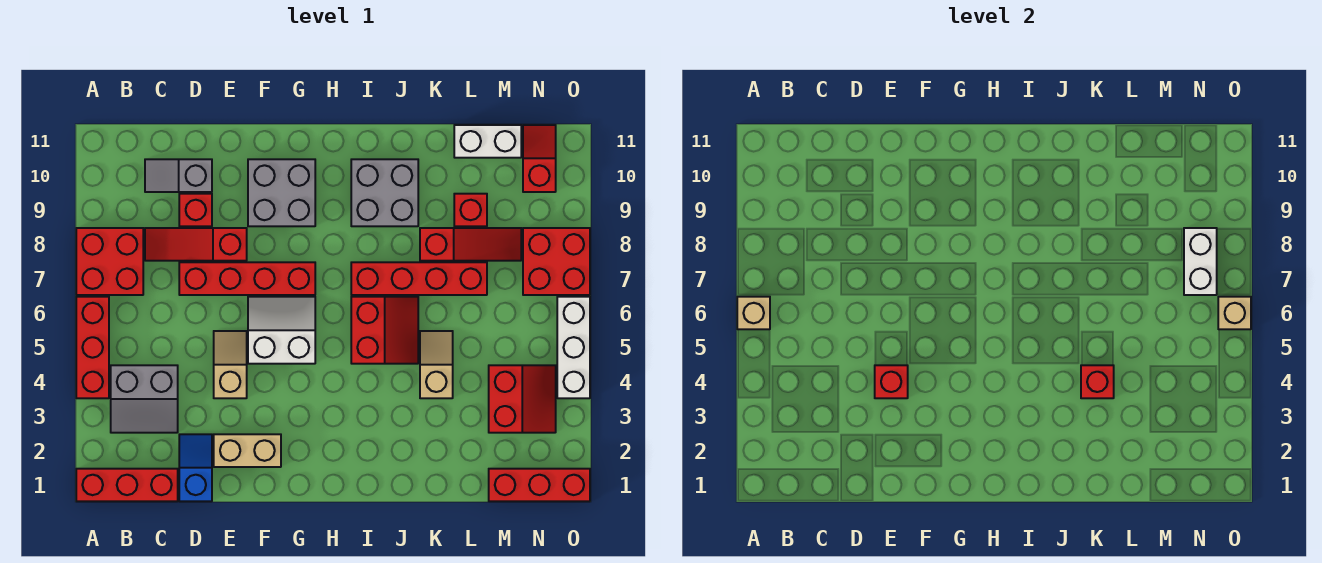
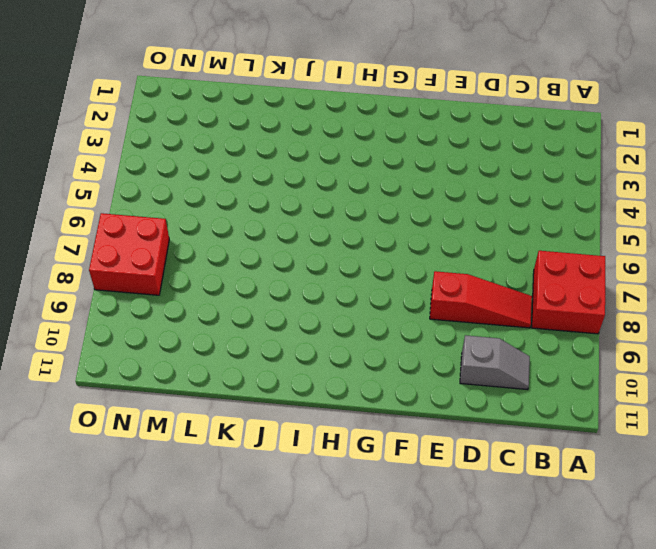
none -> red 1x3 brick [76,469,178,501]
none -> red 1x3 brick [76,297,109,398]
none -> grey 2x2 slope [111,365,178,433]
none -> blue 1x2 slope [179,434,212,501]

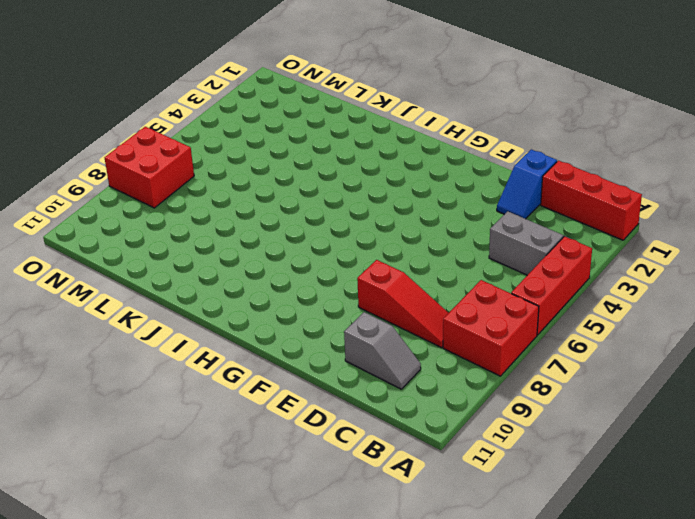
none -> red 1x4 brick [179,262,315,295]
none -> red 1x1 brick [179,194,212,226]
none -> tan 1x2 brick [214,434,281,467]
none -> tan 1x2 slope [214,331,247,398]

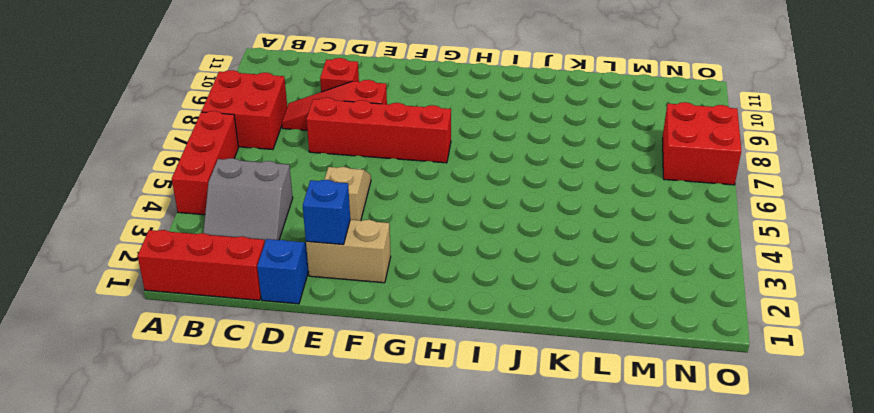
blue 1x1 brick [303,180,350,245] -> none
none -> grey 1x2 slope [145,159,212,192]
none -> white 2x2 slope [248,297,315,364]
none -> grey 2x2 brick [248,159,315,226]
none -> red 2x2 slope [351,297,418,364]

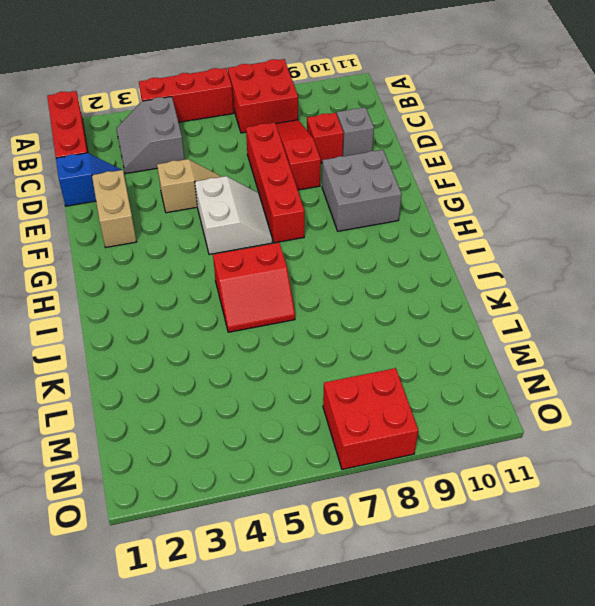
none -> red 1x4 brick [351,262,487,295]
none -> grey 2x2 brick [351,159,418,226]
none -> tan 1x2 slope [420,331,453,398]
none -> red 1x3 slope [420,228,521,261]

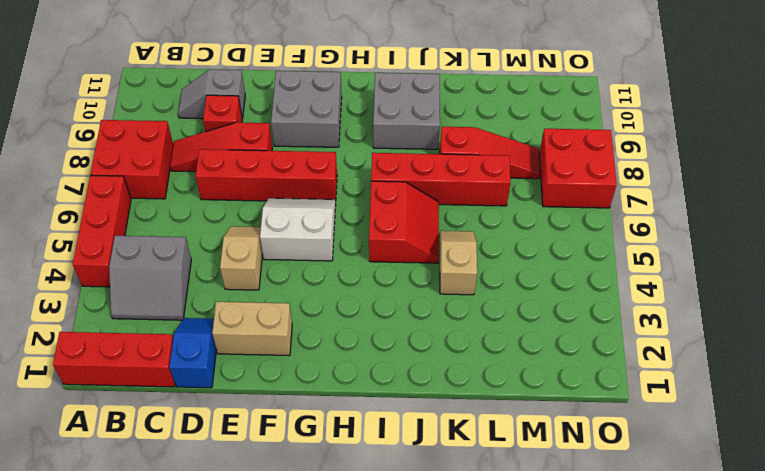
none -> red 1x1 brick [454,194,487,226]
none -> white 1x2 brick [454,125,521,158]
none -> red 1x3 brick [489,469,590,501]
none -> red 2x2 slope [489,365,556,433]

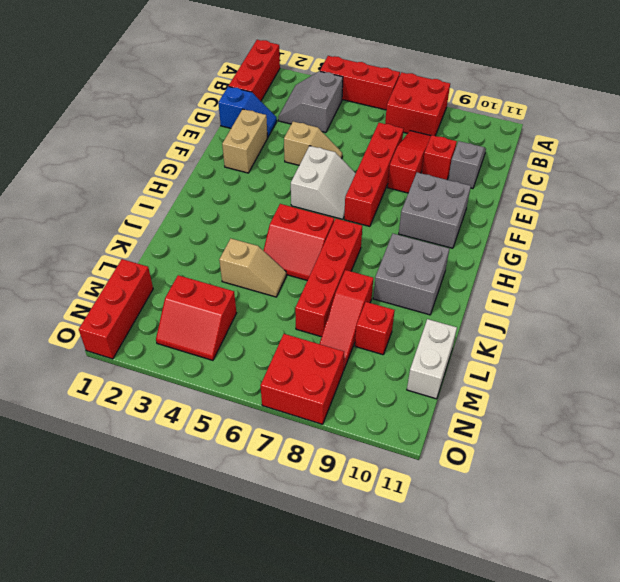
none -> red 1x2 slope [523,125,556,192]
none -> white 1x3 brick [557,297,590,398]
none -> tan 1x1 brick [737,297,770,329]
none -> red 1x1 brick [875,365,908,398]

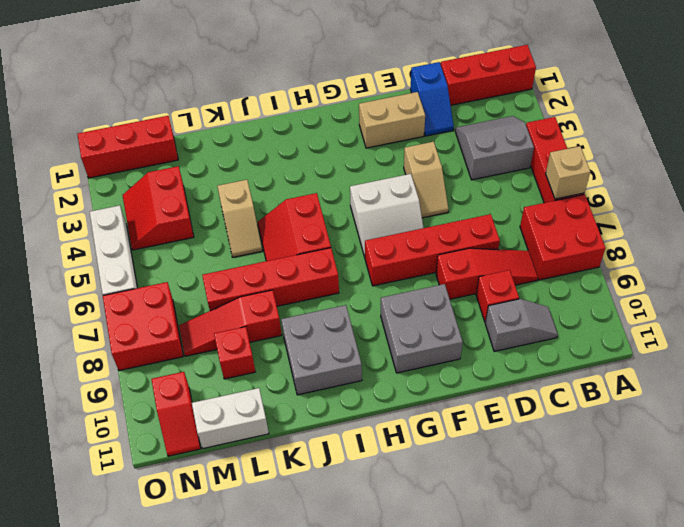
none -> red 1x1 brick [875,365,908,398]
none -> red 1x1 brick [1081,365,1114,398]
none -> white 1x2 brick [1184,228,1217,295]
none -> tan 1x1 brick [1218,297,1251,329]

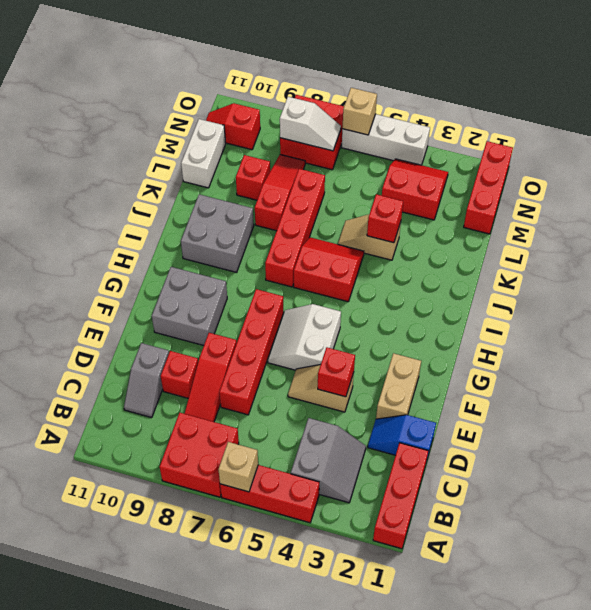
white 1x2 slope [280,97,341,151] -> white 1x2 brick [1184,228,1217,295]

